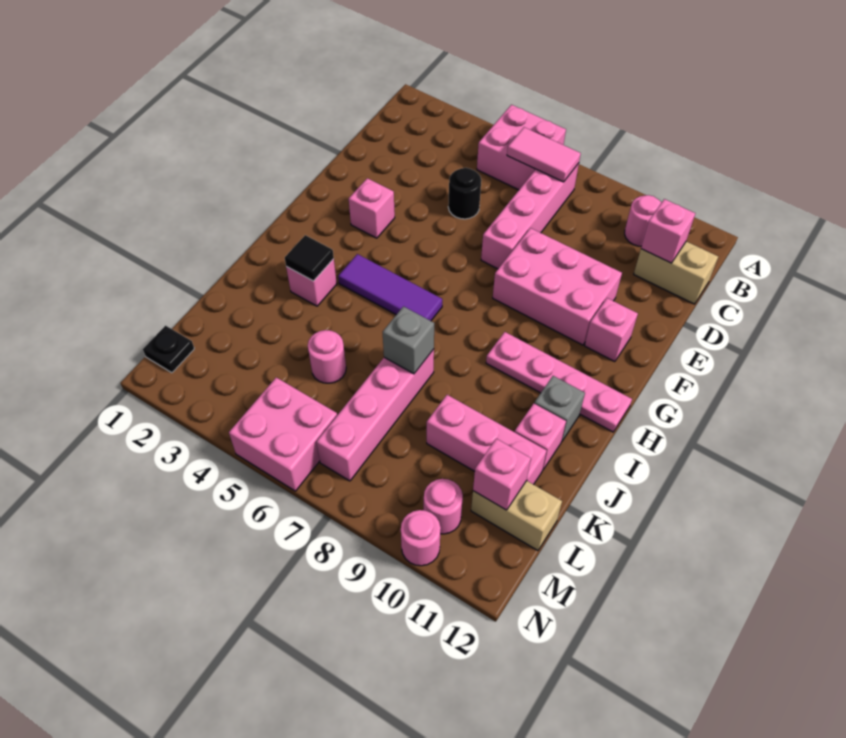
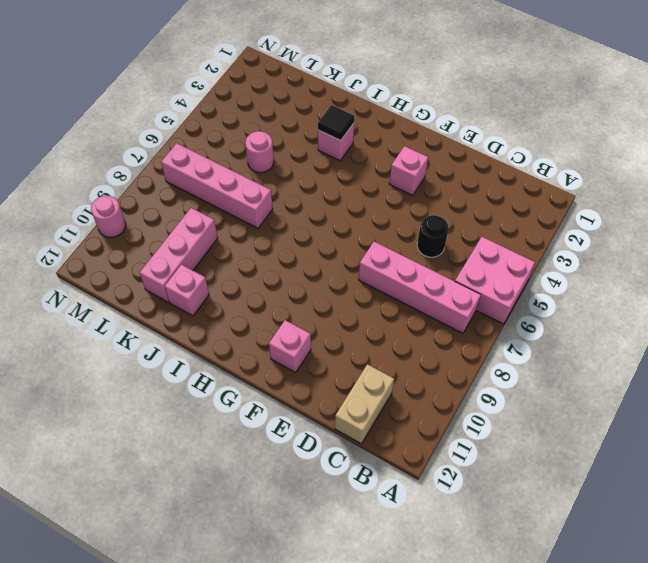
none -> pink 1x1 round brick [625,195,661,246]
none -> pink 2x3 brick [493,228,622,345]
none -> purple 1x3 tile [338,254,442,321]

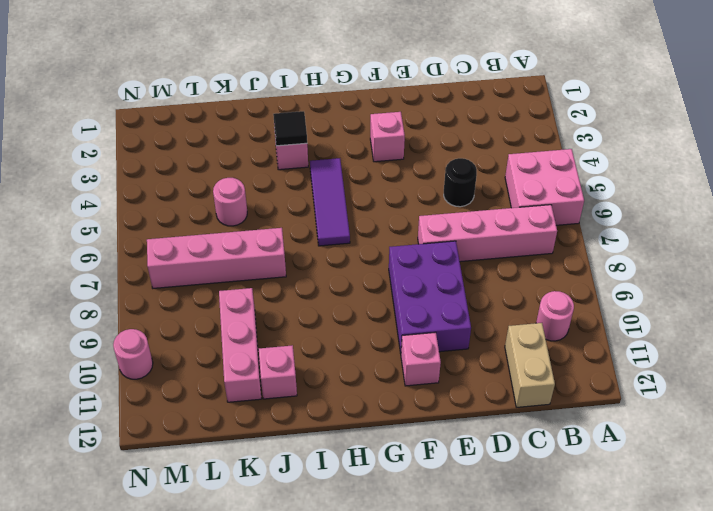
purple 2x3 brick [389,241,471,353] -> pink 2x3 brick [493,228,622,345]
none -> pink 1x4 plate [486,332,632,432]
none -> grey 1x1 brick [534,376,585,442]
none -> tan 1x2 brick [471,481,562,551]

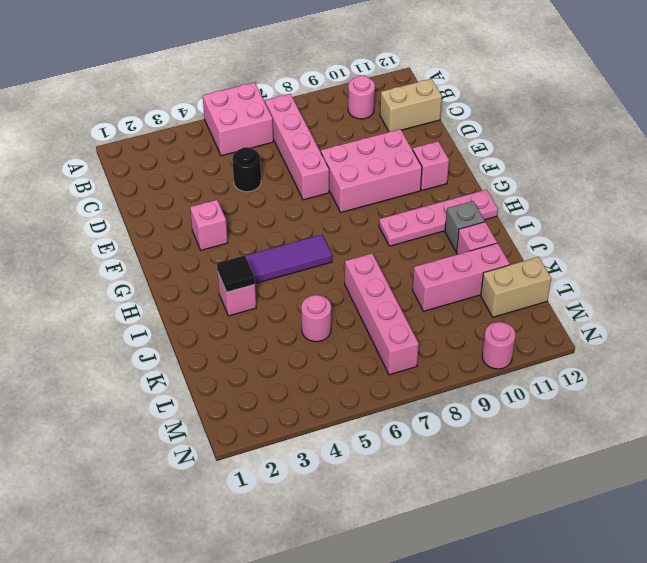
none -> black 1x1 plate [143,326,194,373]
none -> pink 2x2 brick [229,377,337,491]
none -> pink 1x1 round brick [424,479,463,534]

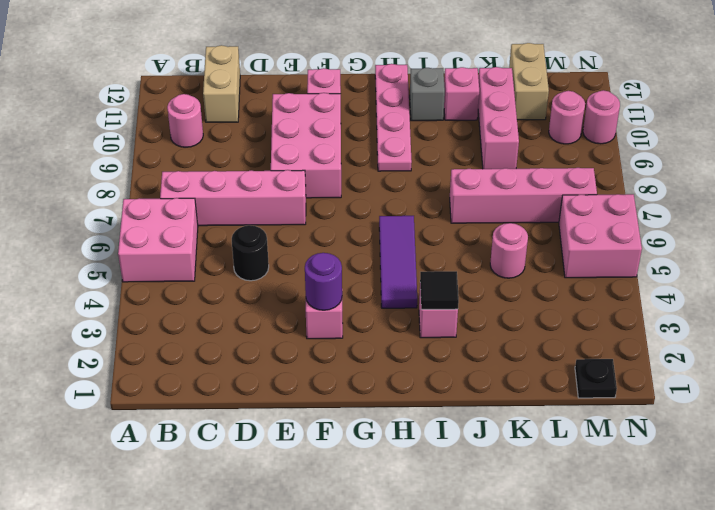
purple 1x1 round brick [305,253,342,310] -> none
none -> pink 1x2 tile [507,127,581,182]
none -> pink 1x1 brick [641,199,695,263]
none -> grey 1x1 brick [383,306,434,374]

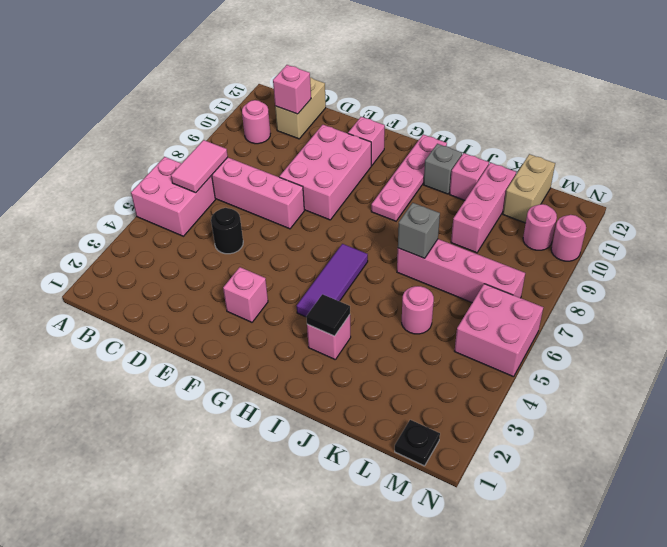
none -> pink 1x1 brick [473,439,531,510]

